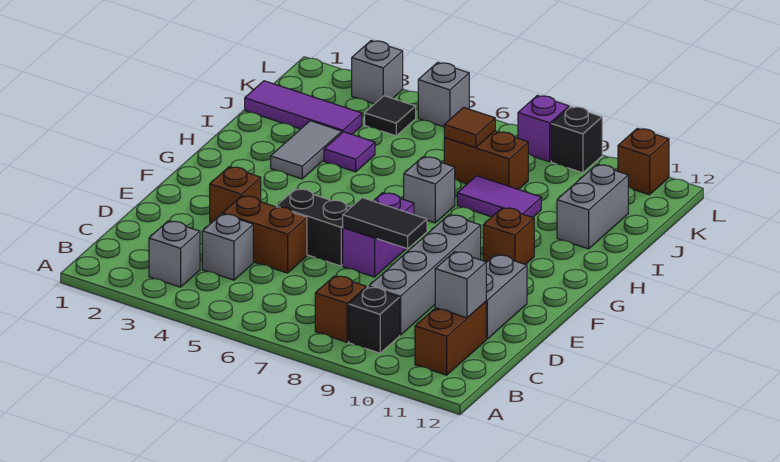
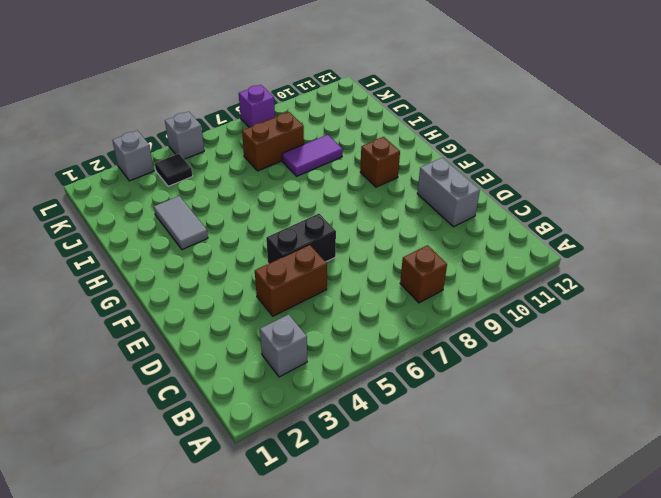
none -> black 1x1 brick [349,287,400,353]
none -> brown 1x2 brick [415,302,486,375]
none -> grey 1x1 brick [202,214,253,280]

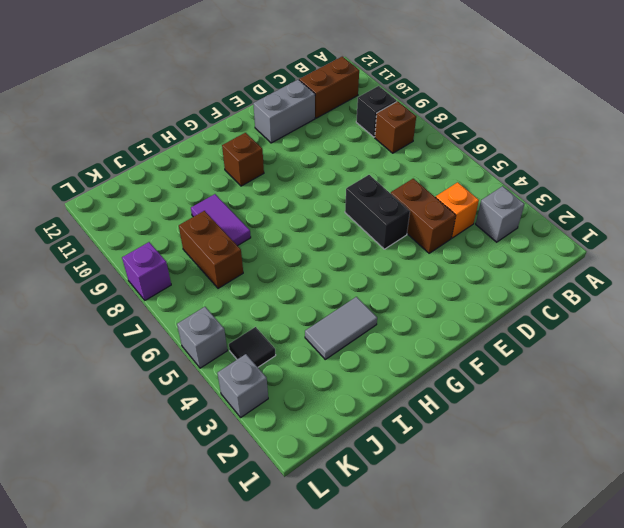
orange 1x1 brick [436,182,479,238] -> grey 1x1 brick [202,214,253,280]
none -> grey 1x4 brick [369,215,481,335]
none -> brown 1x1 brick [210,167,261,223]
none -> purple 1x2 brick [343,193,414,277]

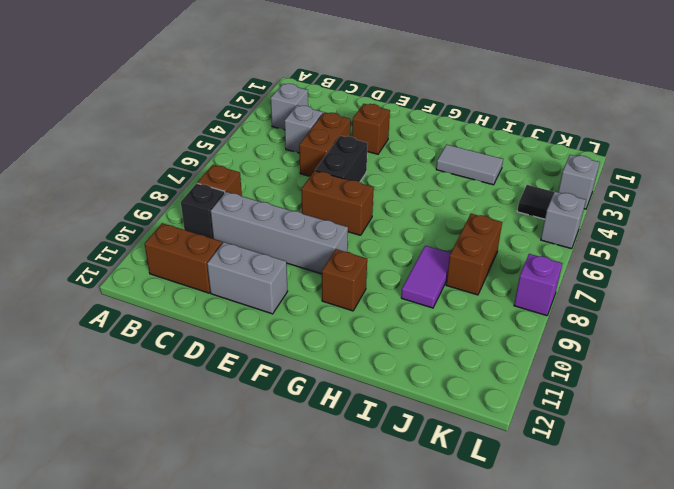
brown 1x2 brick [302,171,374,235] -> purple 1x2 brick [343,193,414,277]
none -> grey 1x1 brick [404,157,455,223]
none -> purple 1x1 tile [324,132,375,172]
none -> grey 1x2 brick [557,165,628,249]

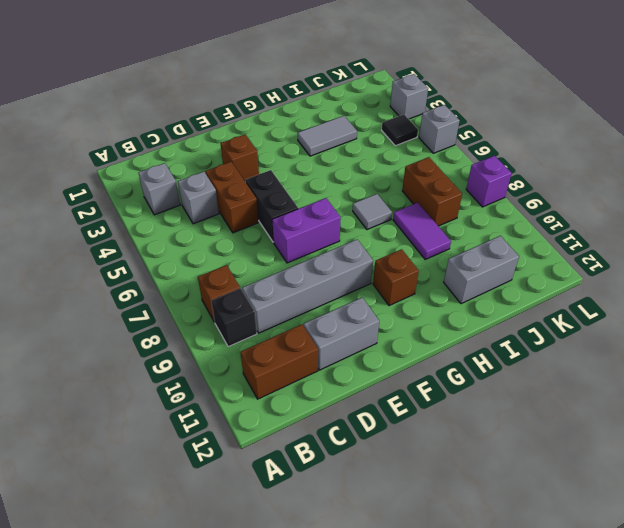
grey 1x1 tile [353,194,392,230] -> grey 1x1 brick [404,157,455,223]
none -> purple 1x1 tile [324,132,375,172]
none -> purple 1x3 tile [245,81,362,134]
none -> black 1x1 brick [551,106,602,173]

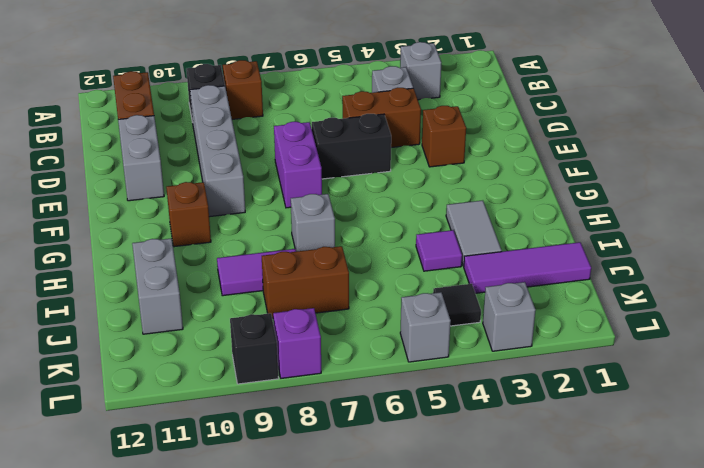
none -> brown 1x1 brick [618,128,669,195]
none -> grey 1x1 brick [435,252,486,318]
none -> black 1x2 tile [343,198,427,249]

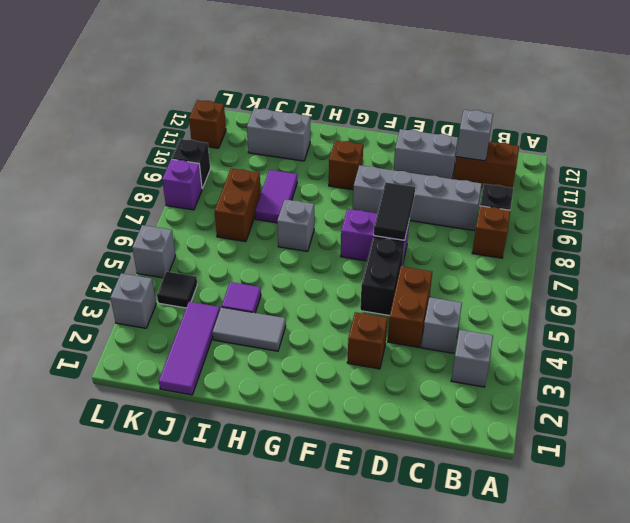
none -> brown 1x1 tile [444,107,495,148]

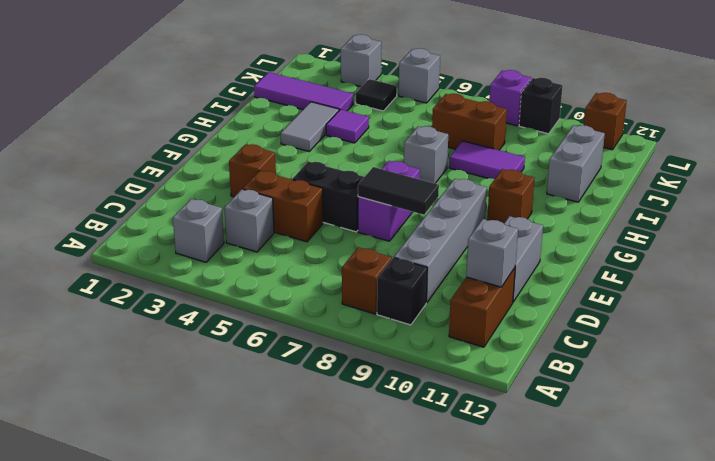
none -> brown 1x1 tile [444,107,495,148]

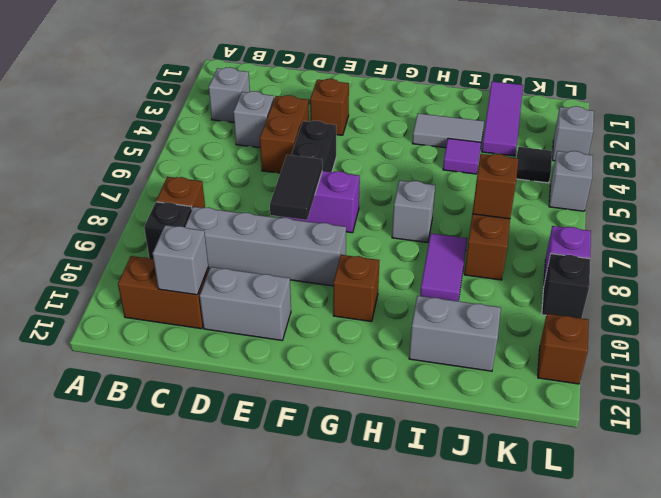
brown 1x1 brick [472,154,518,219] -> brown 1x1 tile [444,107,495,148]

